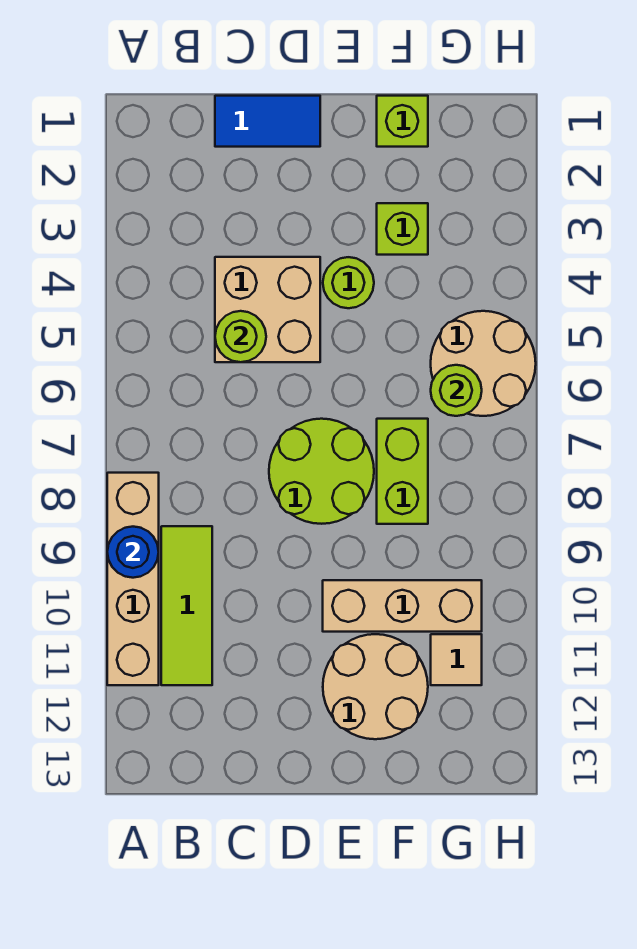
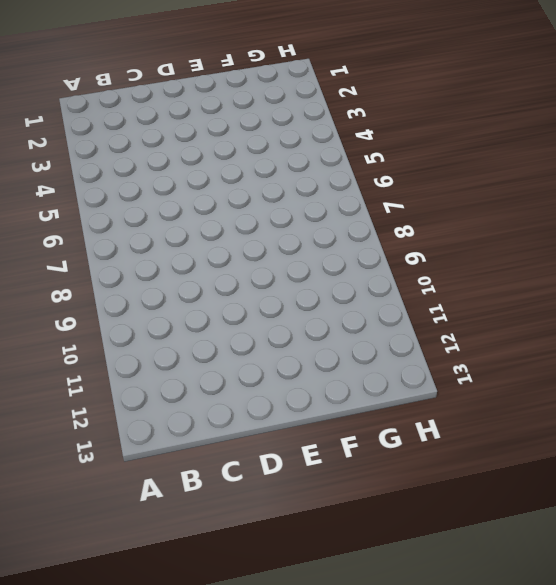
none -> tan 1x4 brick [107,473,159,685]
none -> lime 1x3 tile [161,526,212,685]
none -> blue 1x2 tile [215,96,320,147]

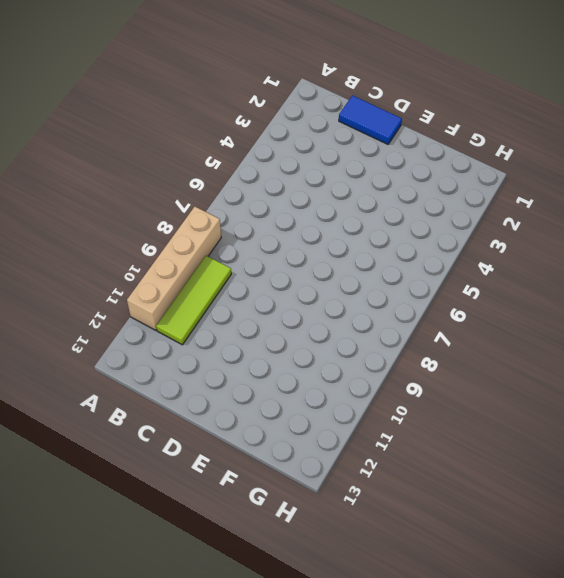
none -> tan 2x2 brick [215,257,320,362]
none -> lime 2x2 round brick [269,419,374,524]
none -> lime 1x1 round brick [323,257,374,308]

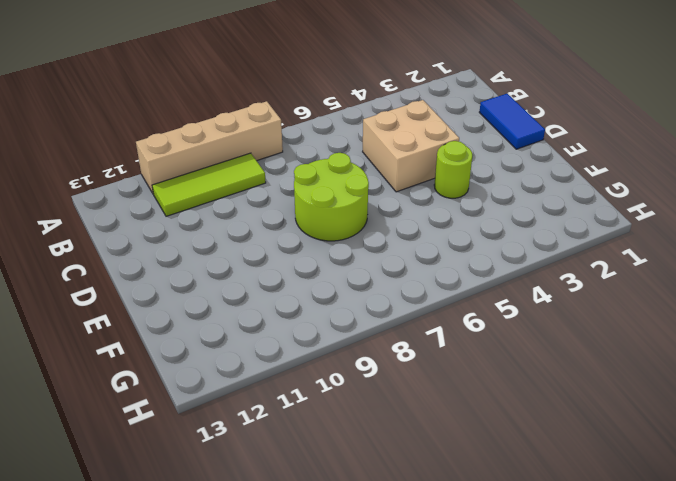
none -> tan 1x3 brick [323,580,482,632]
none -> tan 2x2 round brick [323,634,428,739]
none -> lime 1x1 brick [377,96,428,147]

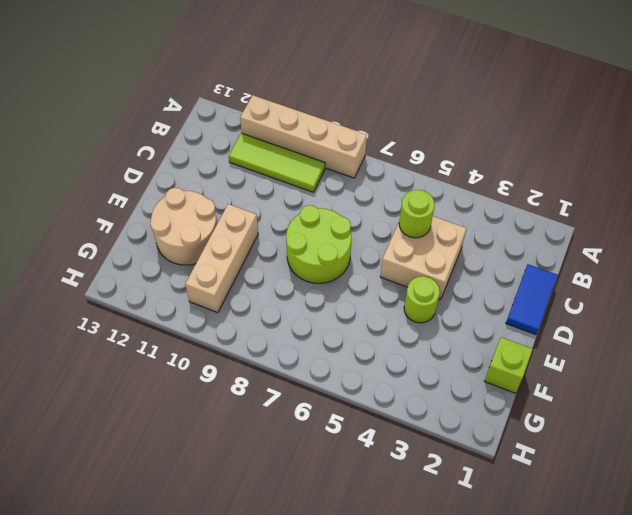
none -> lime 1x1 brick [377,203,428,255]
none -> lime 1x2 brick [377,419,428,524]
none -> tan 2x2 round brick [431,311,536,416]

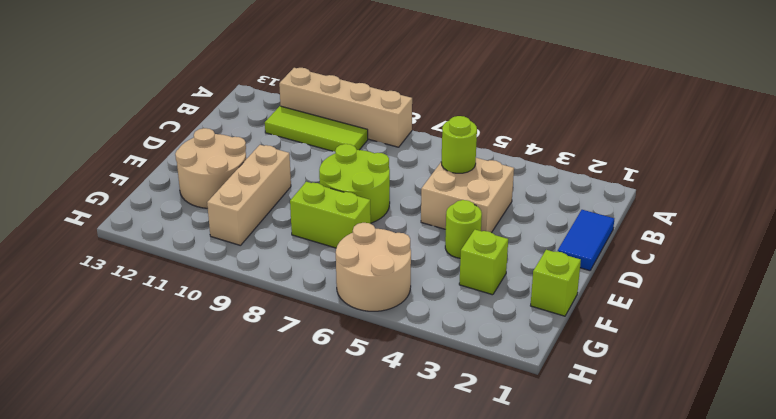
none -> tan 1x1 tile [431,634,482,685]
none -> blue 1x1 round brick [107,527,159,578]
none -> lime 1x1 round brick [431,365,482,416]

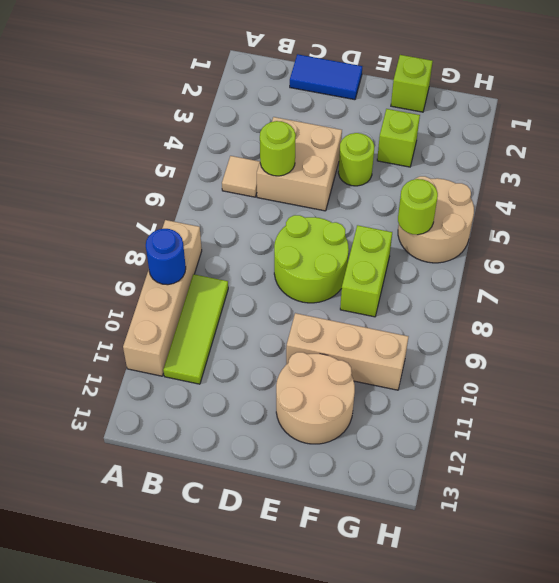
tan 1x1 tile [222,156,260,197] -> tan 1x1 tile moved to [431,634,482,685]

